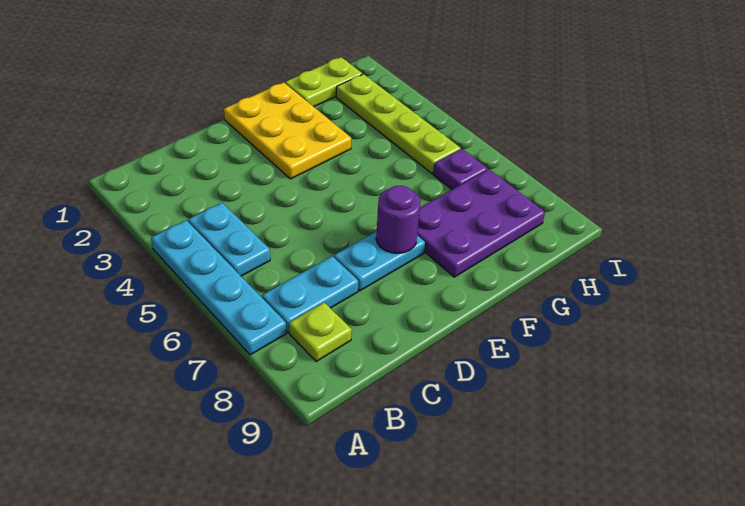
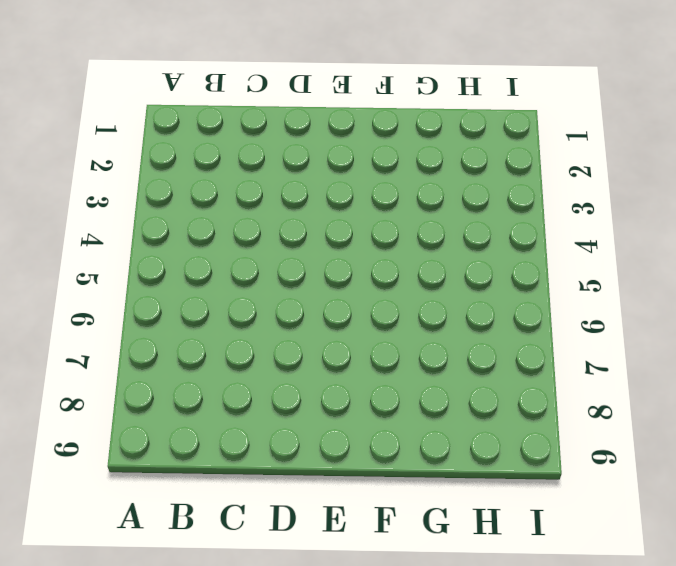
none -> cyan 1x4 plate [151,220,286,355]
none -> cyan 1x2 plate [188,203,270,276]

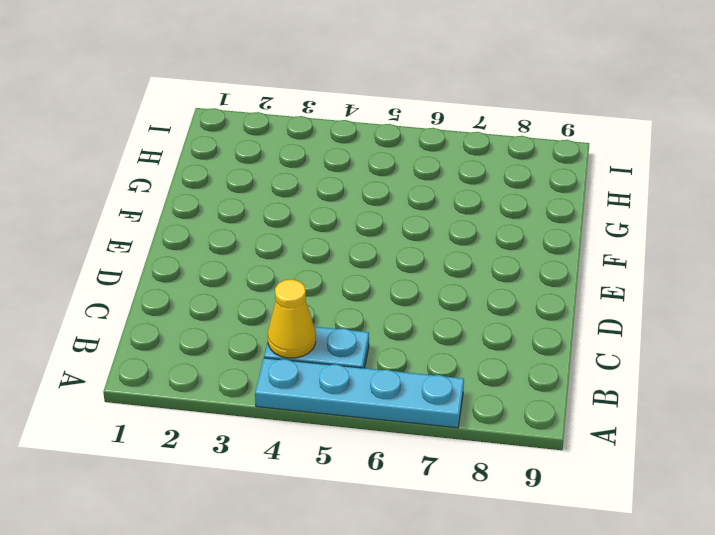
yellow 1x1 cone [268,279,316,358] -> none
none -> cyan 1x2 plate [262,256,358,333]
none -> lime 1x1 plate [289,302,352,362]

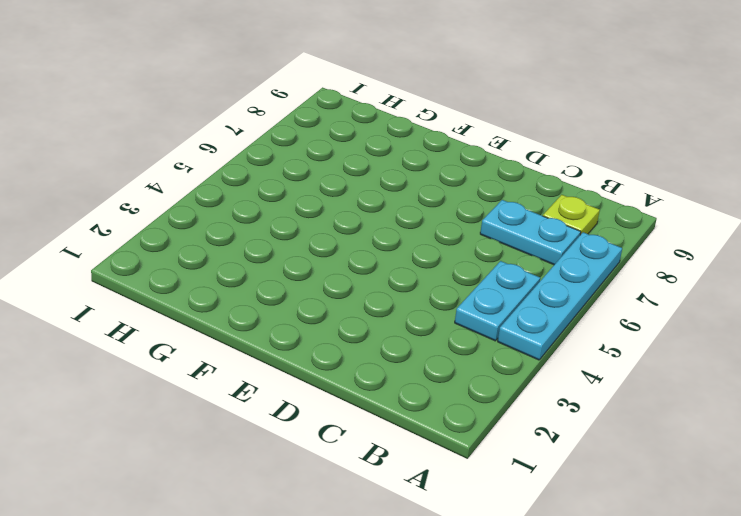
none -> cyan 1x2 plate [334,232,425,291]
none -> yellow 2x3 plate [224,82,351,179]

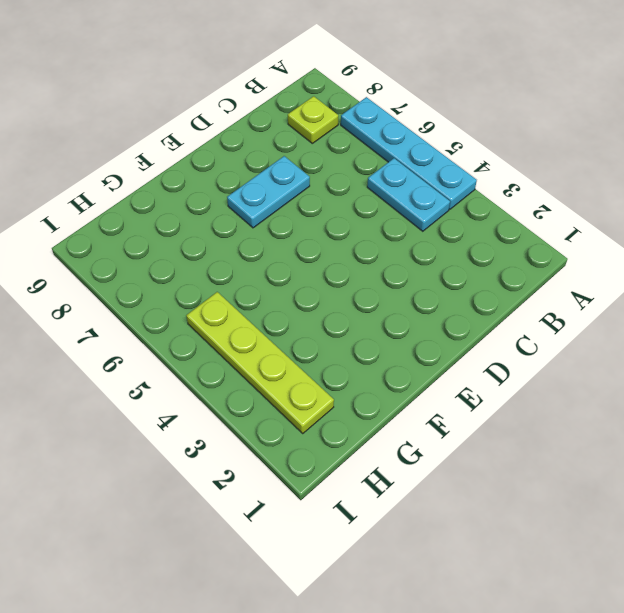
none -> cyan 1x2 plate [262,256,358,333]
none -> yellow 2x3 plate [224,82,351,179]

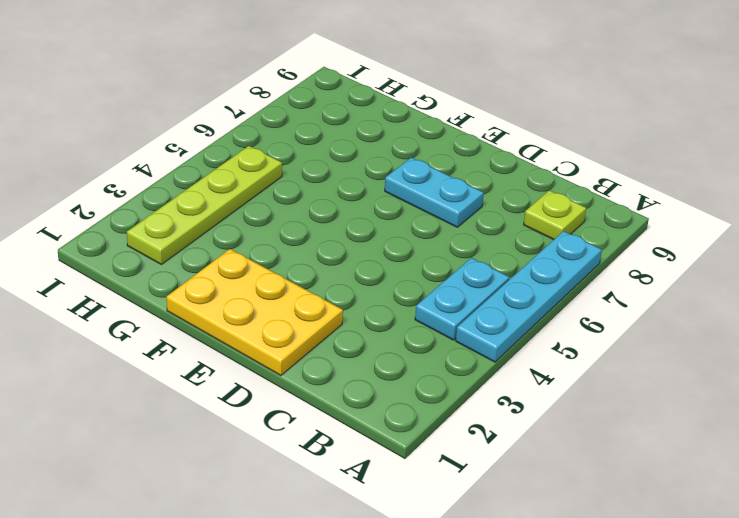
yellow 2x3 plate [167,249,343,376] -> yellow 2x3 plate turned to [224,82,351,179]
none -> cyan 1x2 plate [262,256,358,333]
none -> purple 2x3 plate [417,169,545,277]

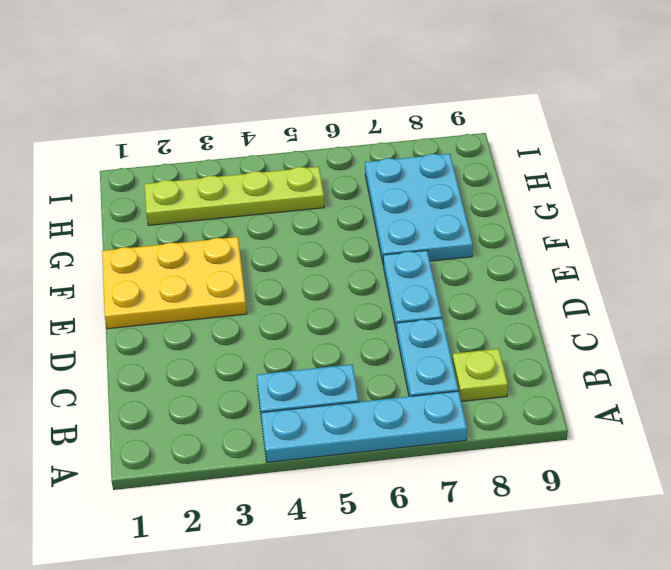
cyan 2x3 plate [365,154,473,266] -> purple 2x3 plate [417,169,545,277]
none -> lime 1x2 plate [285,57,362,107]
none -> purple 1x1 plate [433,149,488,189]

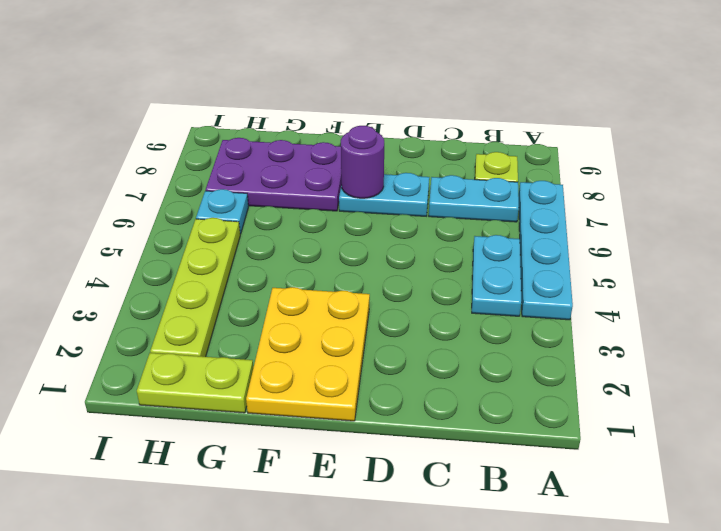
cyan 1x1 plate [196,189,248,234] -> purple 1x1 plate [433,149,488,189]

